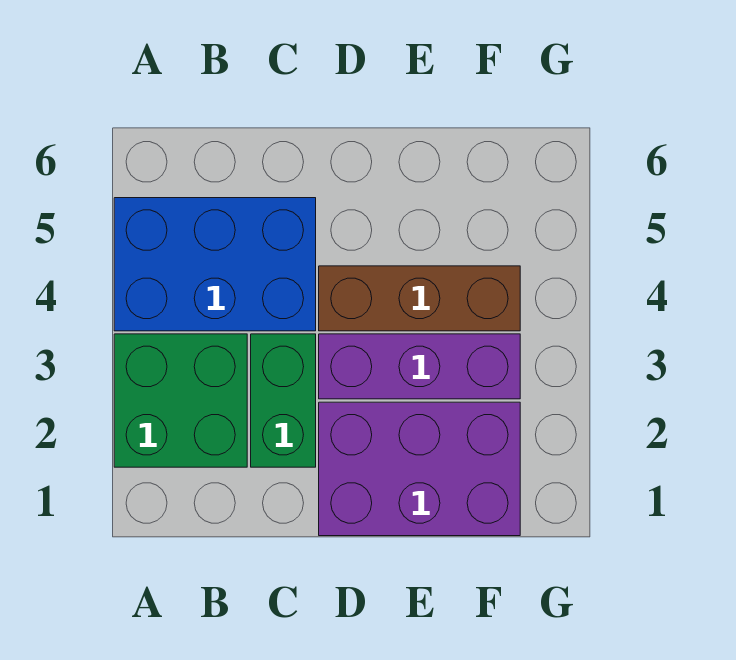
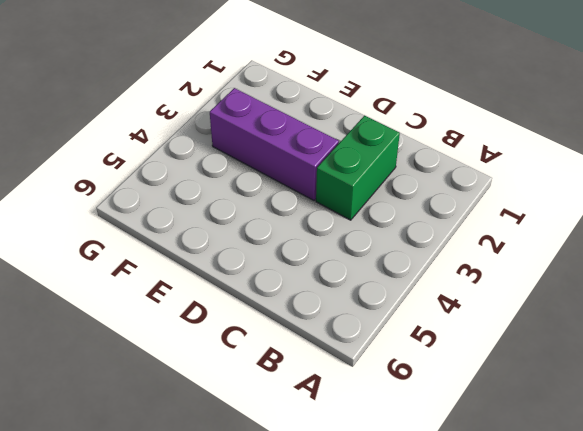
none -> green 2x2 brick [114,334,247,467]
none -> blue 2x3 brick [114,198,316,331]

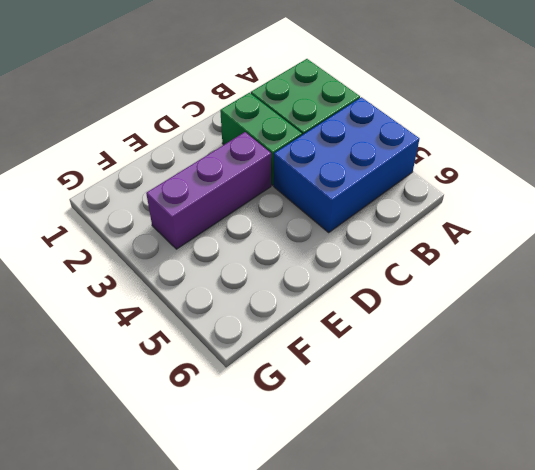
none -> purple 2x3 brick [319,402,520,536]
none -> brown 1x3 brick [319,266,520,331]

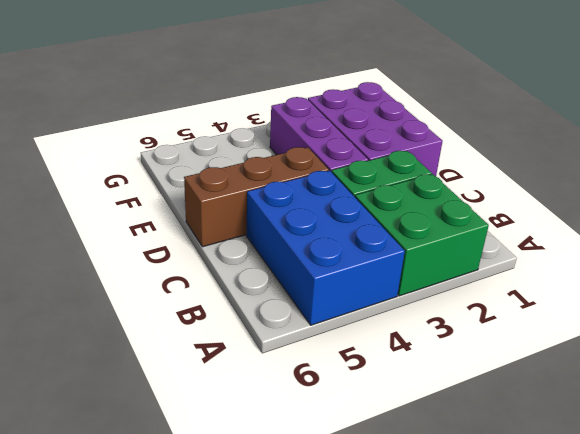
brown 1x3 brick [184,147,329,247] -> brown 1x3 brick turned to [319,266,520,331]

